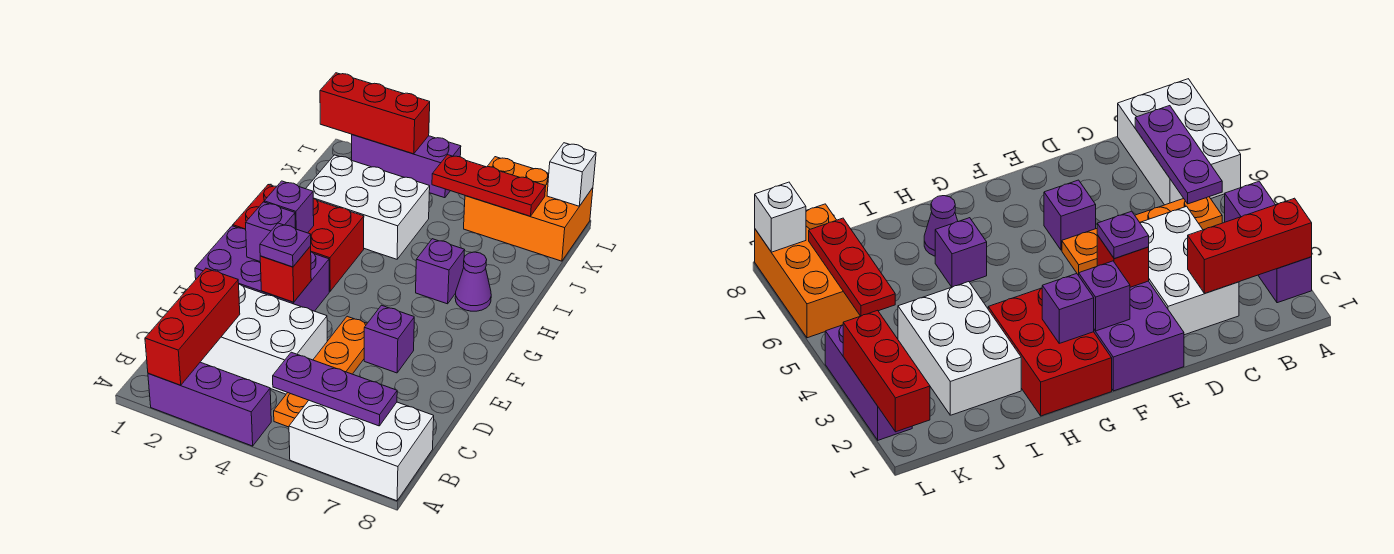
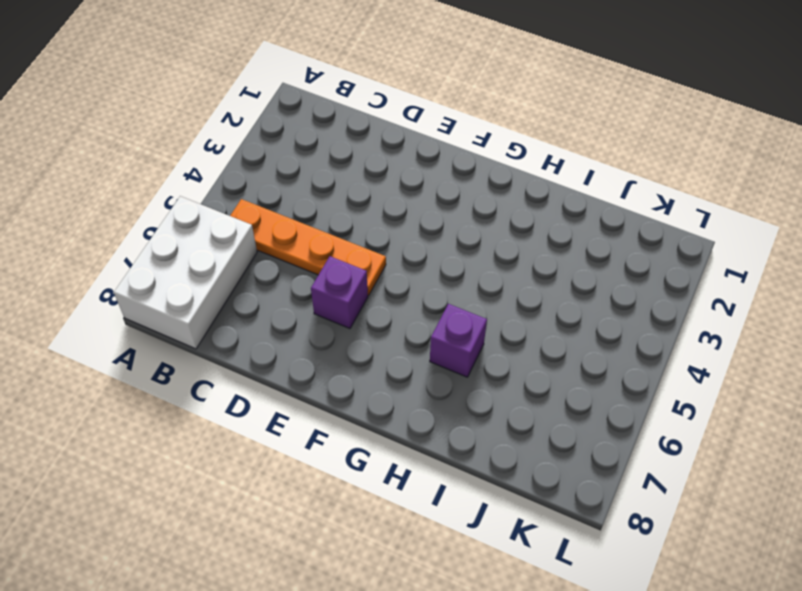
none -> purple 1x3 brick [148,362,271,446]
none -> white 2x3 brick [201,284,327,394]
none -> purple 2x3 brick [195,226,329,311]

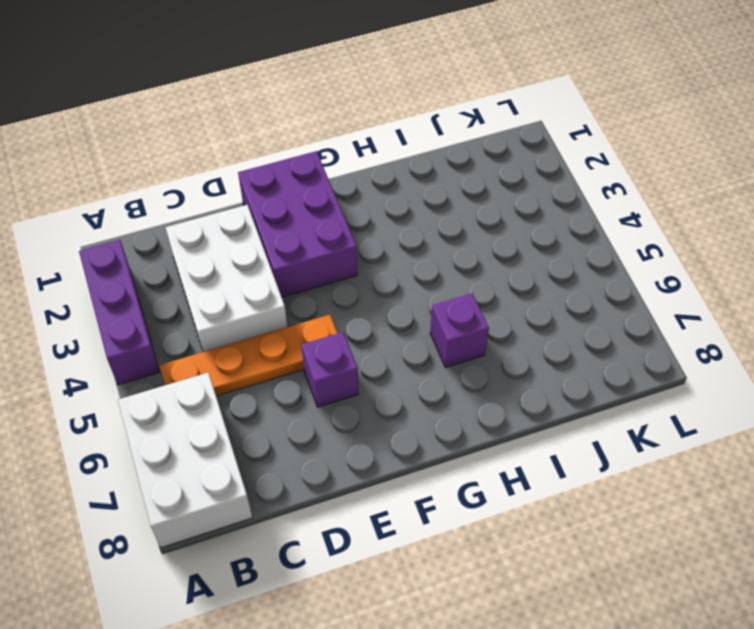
none -> red 2x3 brick [233,185,364,291]
none -> purple 1x1 cone [455,252,491,311]
none -> white 2x3 brick [306,155,430,259]

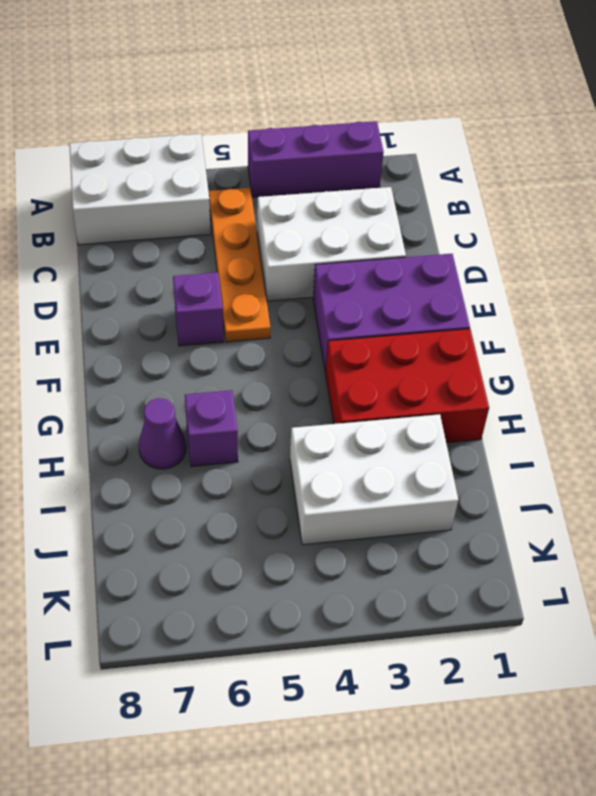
none -> orange 2x3 brick [464,157,593,261]
none -> purple 1x3 brick [352,135,461,198]
none -> red 1x3 brick [145,268,240,385]

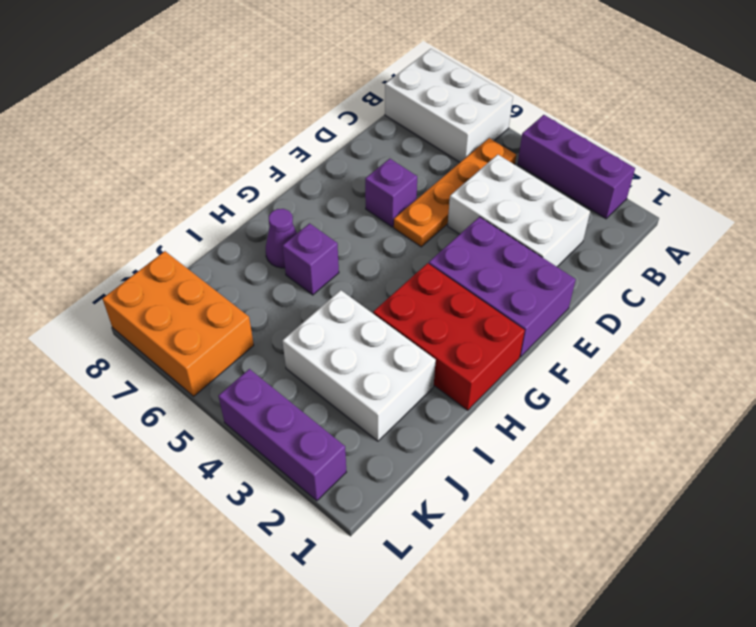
none -> red 1x3 brick [145,268,240,385]
none -> purple 1x3 plate [273,352,397,426]
none -> red 1x1 brick [260,246,311,302]

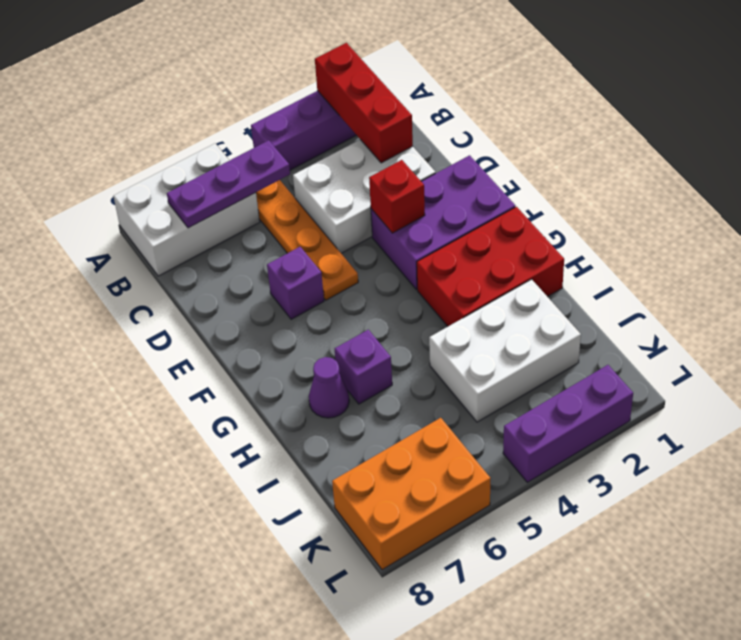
none -> purple 1x1 brick [246,202,295,261]
none -> purple 1x1 brick [264,181,314,233]
none -> red 1x3 plate [432,155,546,216]

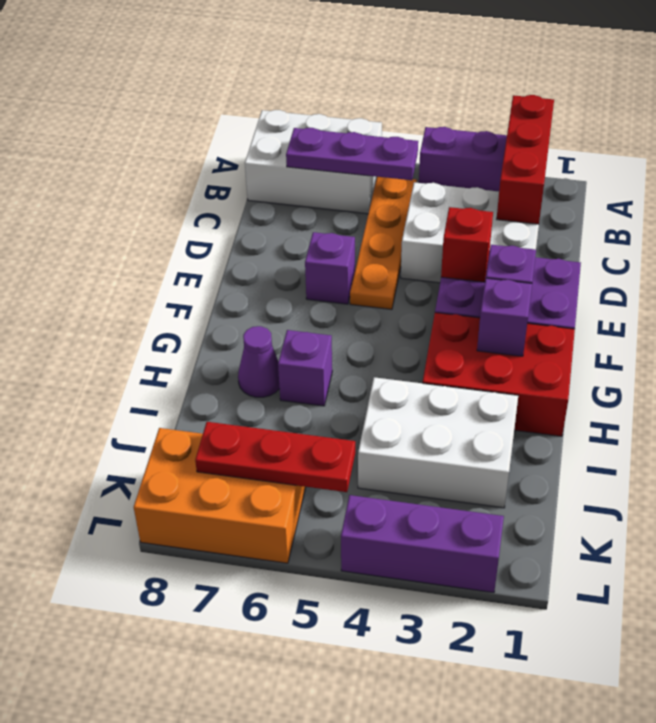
none -> red 1x3 brick [320,73,430,154]
none -> white 1x1 brick [547,143,596,206]
none -> purple 1x1 plate [260,223,311,267]

